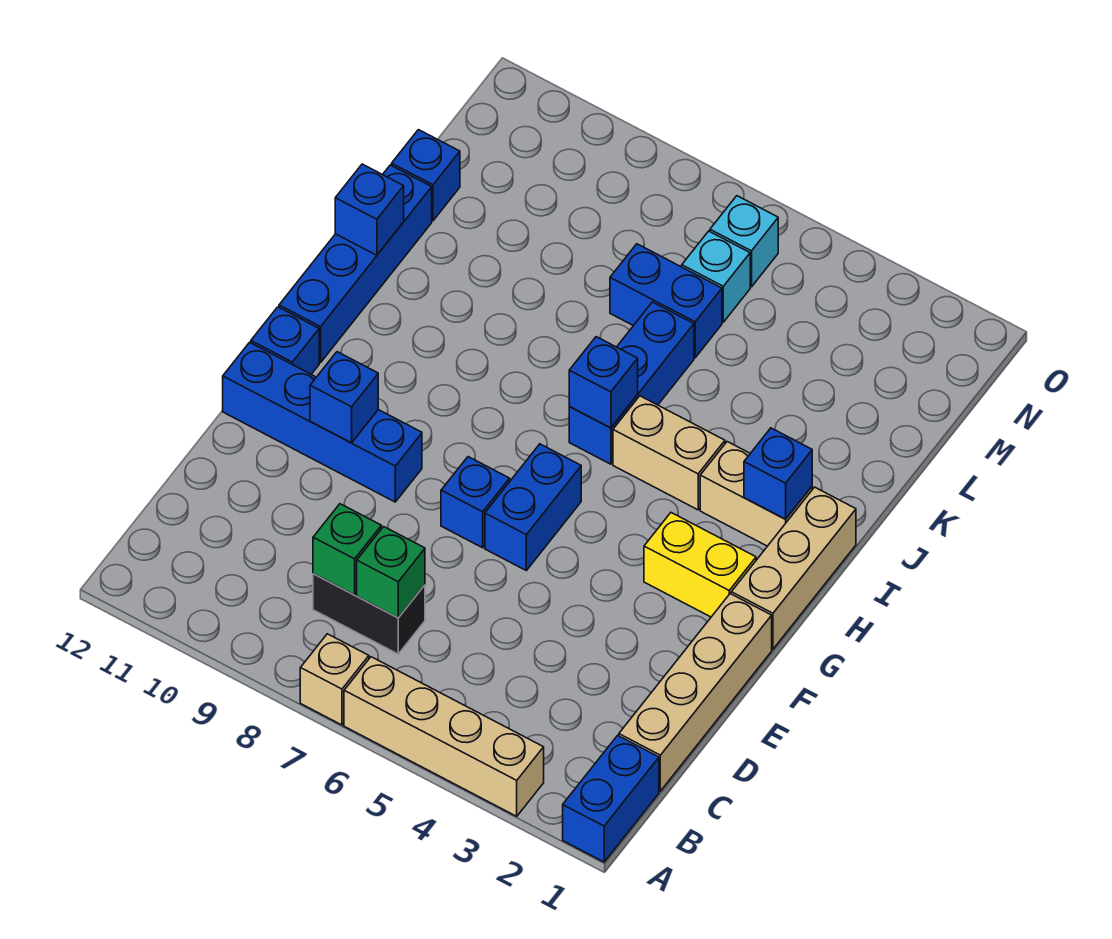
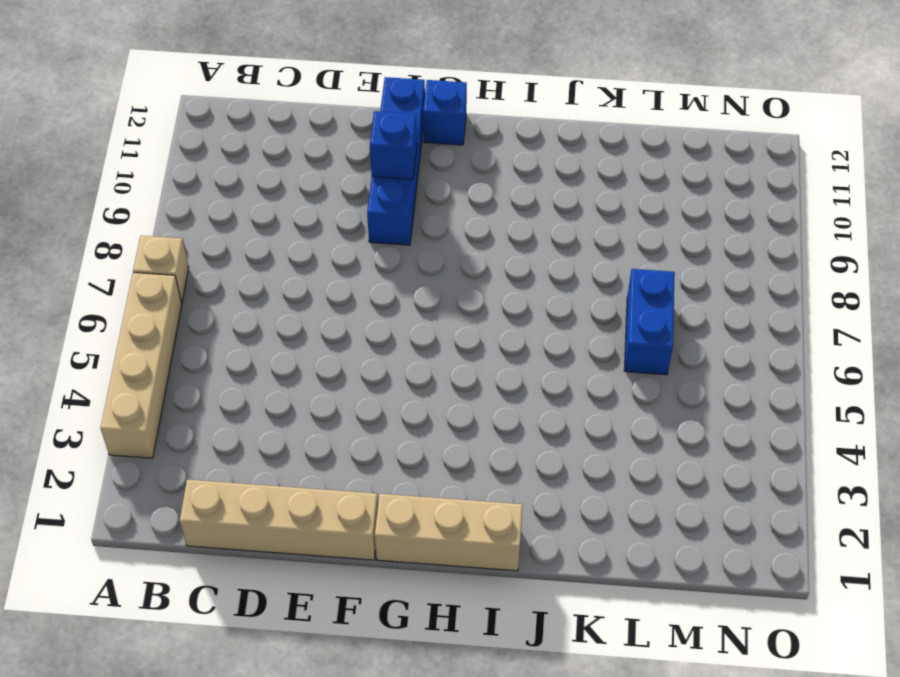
none -> blue 1x2 brick [563,735,659,862]
none -> black 1x2 brick [313,574,425,654]
none -> blue 1x2 brick [485,444,581,570]

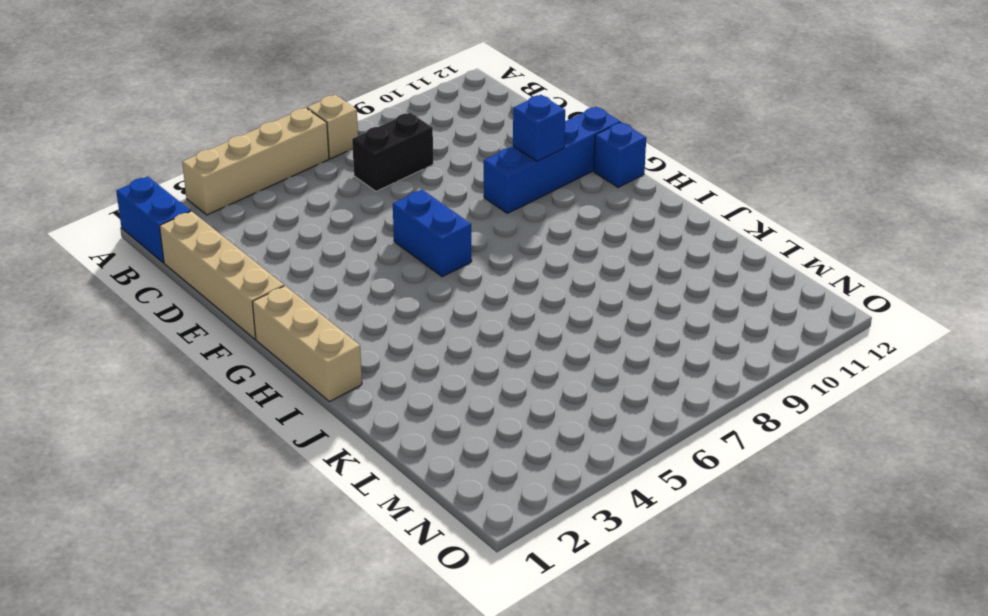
none -> blue 1x1 brick [441,457,510,548]
none -> yellow 1x2 brick [644,513,756,617]
none -> blue 1x4 brick [279,165,432,363]

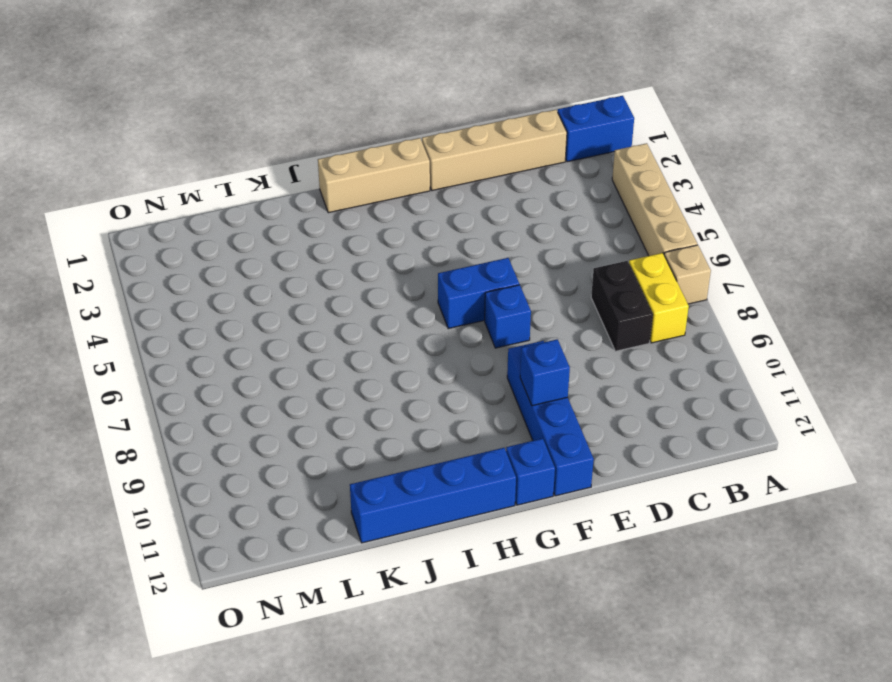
yellow 1x2 brick [629,253,689,343] -> yellow 1x2 brick moved to [644,513,756,617]
none -> tan 1x2 brick [700,442,812,546]
none -> tan 1x2 brick [613,396,725,510]
none -> blue 1x3 brick [569,302,694,464]

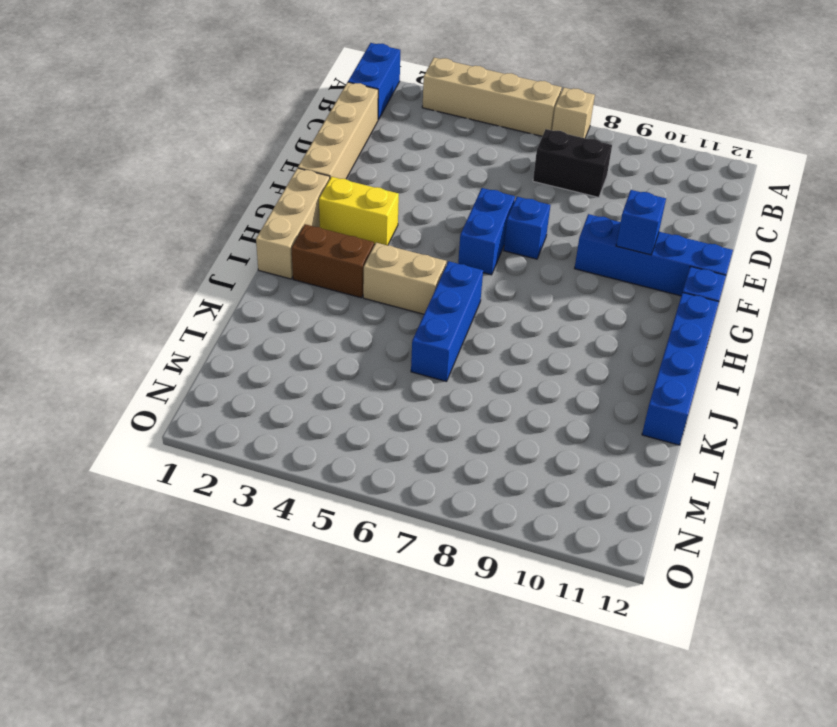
brown 1x2 brick [291,224,374,298] -> tan 1x2 brick [700,442,812,546]
none -> blue 1x2 brick [610,244,722,358]
none -> blue 1x1 brick [392,130,460,221]
none -> cyan 1x1 brick [682,231,750,322]

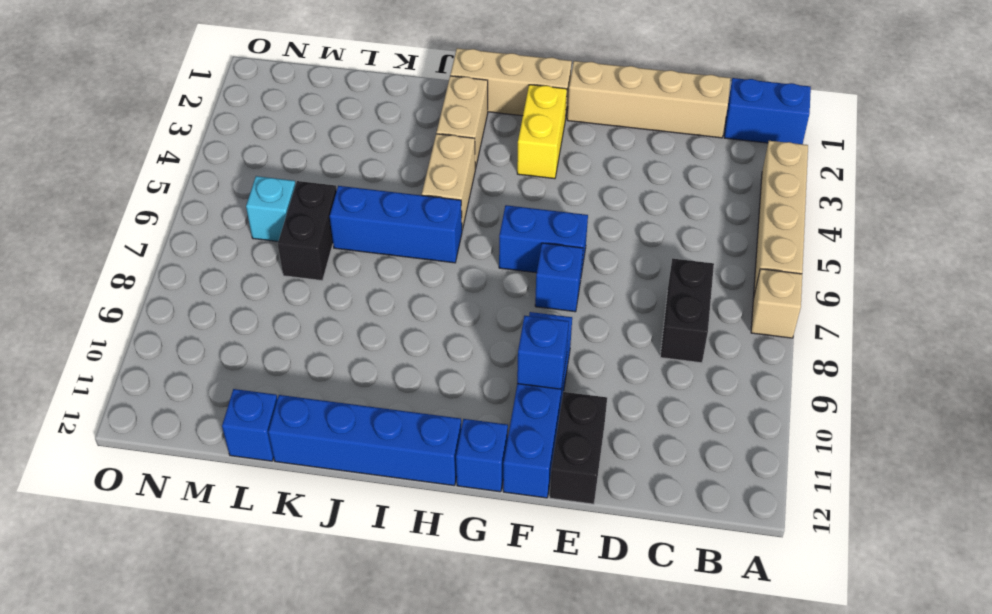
black 1x2 brick [550,392,607,504] -> none
black 1x2 brick [278,181,337,281] -> blue 1x2 brick [610,244,722,358]
none -> cyan 1x1 brick [710,196,778,287]
none -> green 1x1 brick [357,527,425,618]
none -> green 1x1 brick [313,504,381,595]

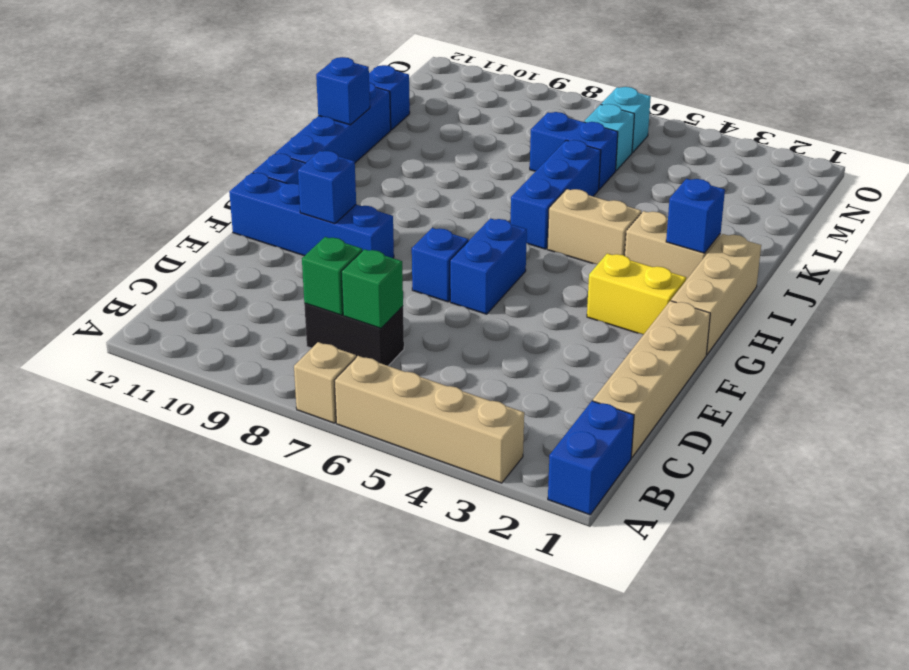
none -> blue 1x1 brick [569,337,638,428]

